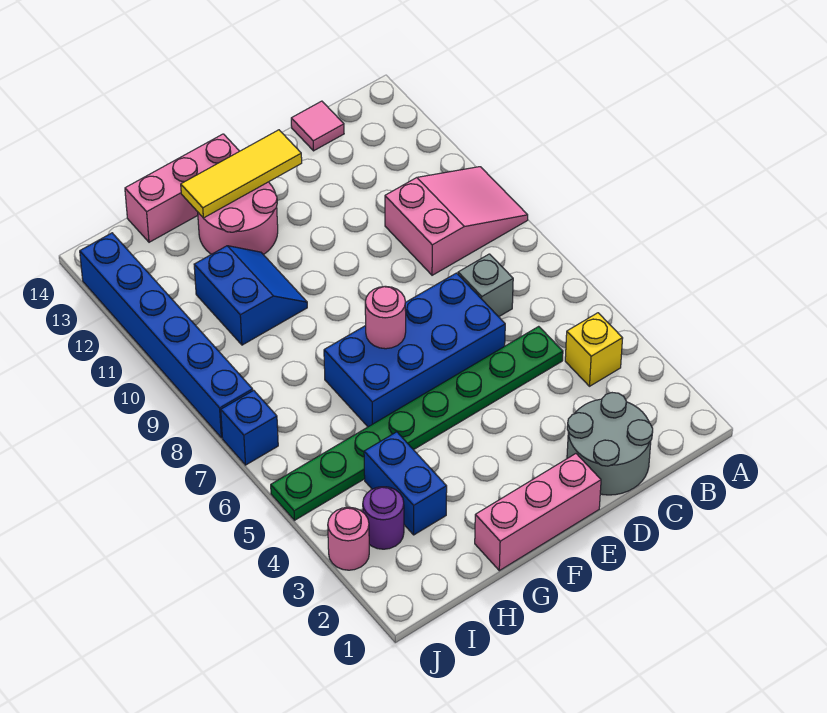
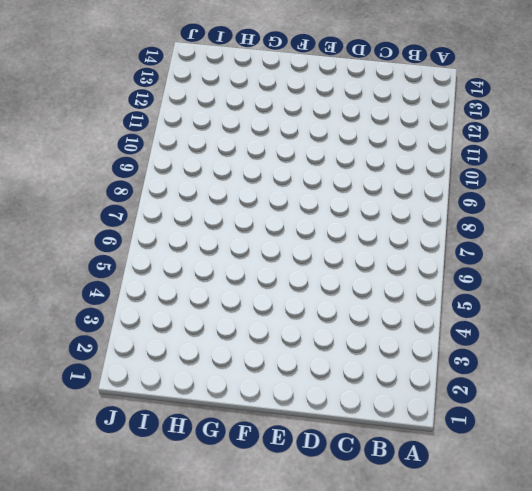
none -> pink 2x3 slope [385,167,528,275]
none -> yellow 1x1 brick [565,313,623,386]
none -> grey 2x2 round brick [567,393,653,495]

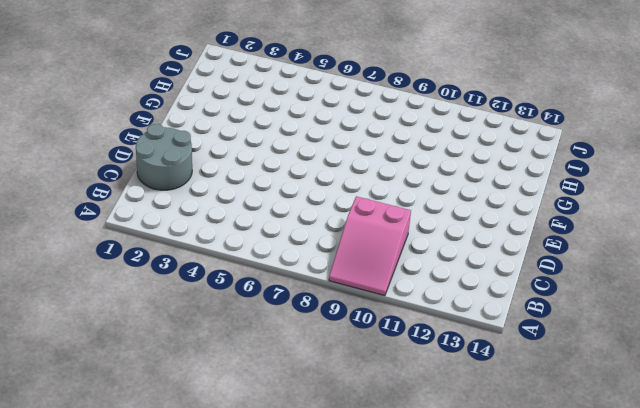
none -> yellow 1x1 brick [565,313,623,386]
none -> green 1x8 plate [271,326,563,520]
none -> grey 1x1 brick [458,254,513,317]

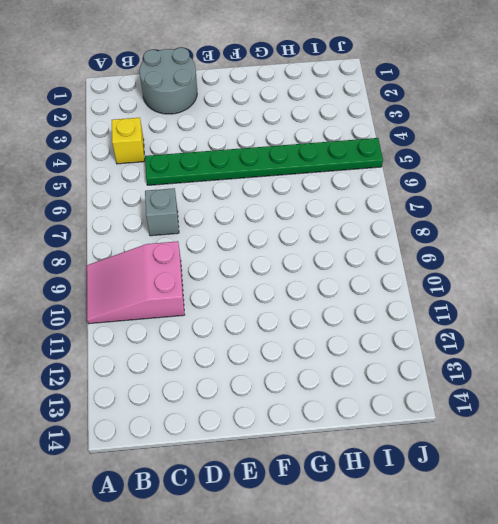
none -> pink 1x1 tile [291,101,344,151]
none -> blue 2x4 brick [324,273,505,427]
none -> pink 1x3 brick [475,454,601,571]

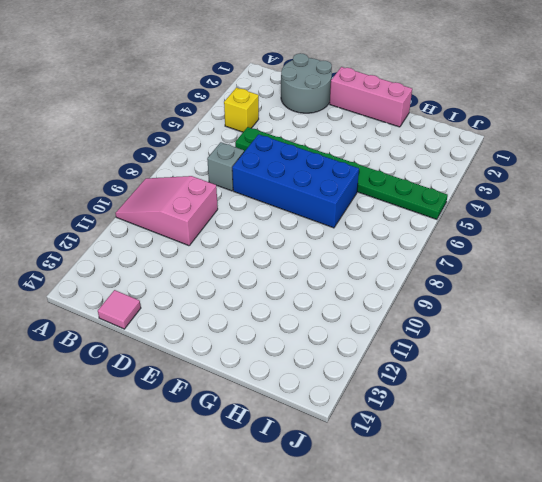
none -> pink 2x2 round brick [198,182,278,255]
none -> pink 1x3 brick [125,134,239,242]
none -> blue 2x2 slope [194,246,307,345]

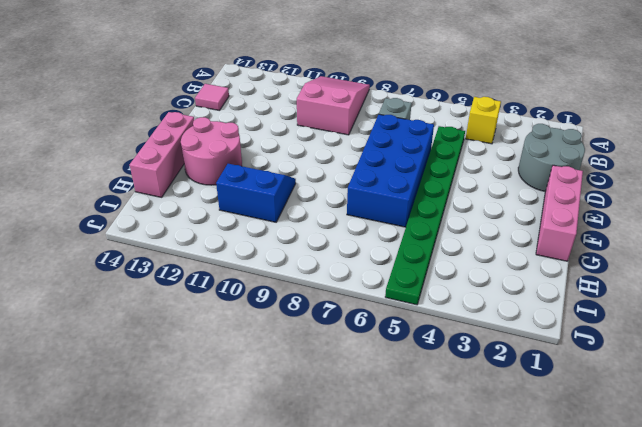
none -> blue 1x2 brick [364,432,447,535]
none -> purple 1x1 round brick [363,487,404,549]
none -> pink 1x1 round brick [328,507,369,570]

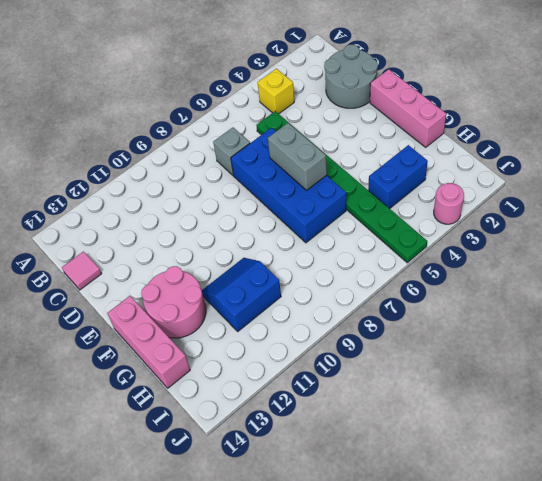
grey 1x2 brick [268,123,327,190] -> none
none -> pink 2x3 slope [385,167,528,275]
none -> purple 1x1 round brick [363,487,404,549]
none -> blue 1x1 brick [221,390,278,465]

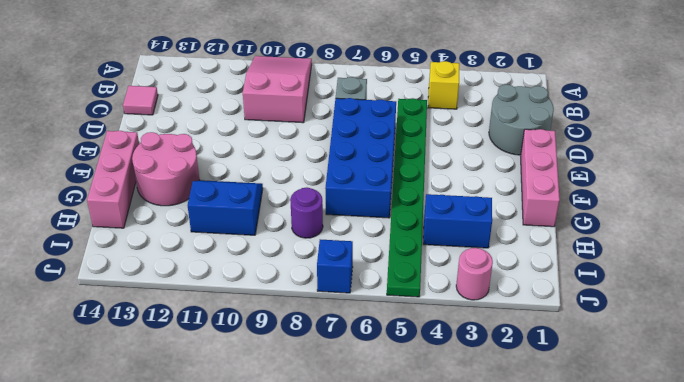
purple 1x1 round brick [290,188,323,238] -> purple 1x1 round brick moved to [363,487,404,549]
none -> blue 1x6 brick [80,233,253,438]
none -> yellow 1x3 tile [181,130,302,218]
none -> pink 1x1 round brick [365,286,406,349]

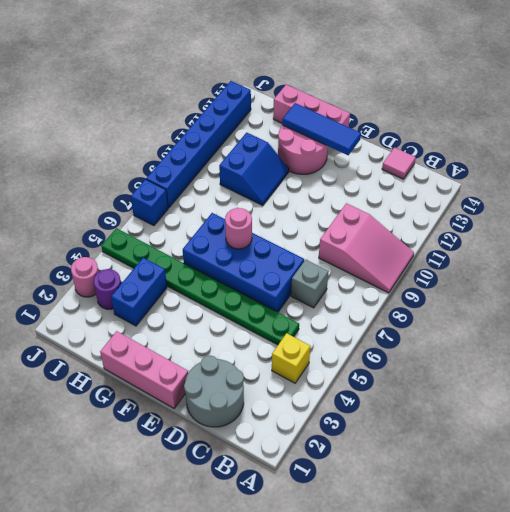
blue 1x3 tile [282,103,361,155] -> yellow 1x3 tile [181,130,302,218]

